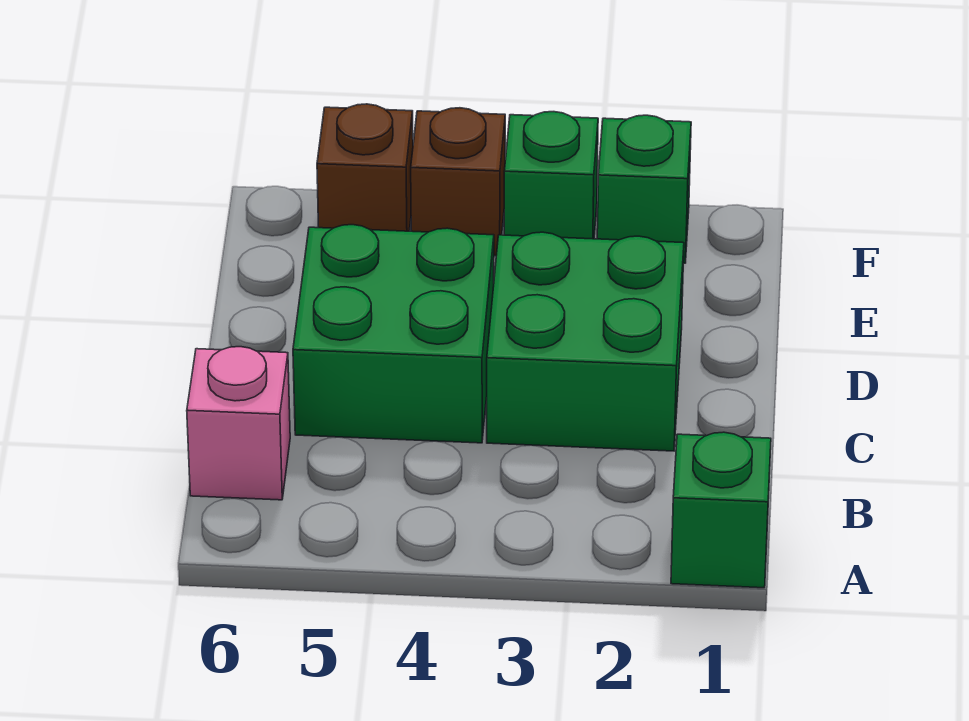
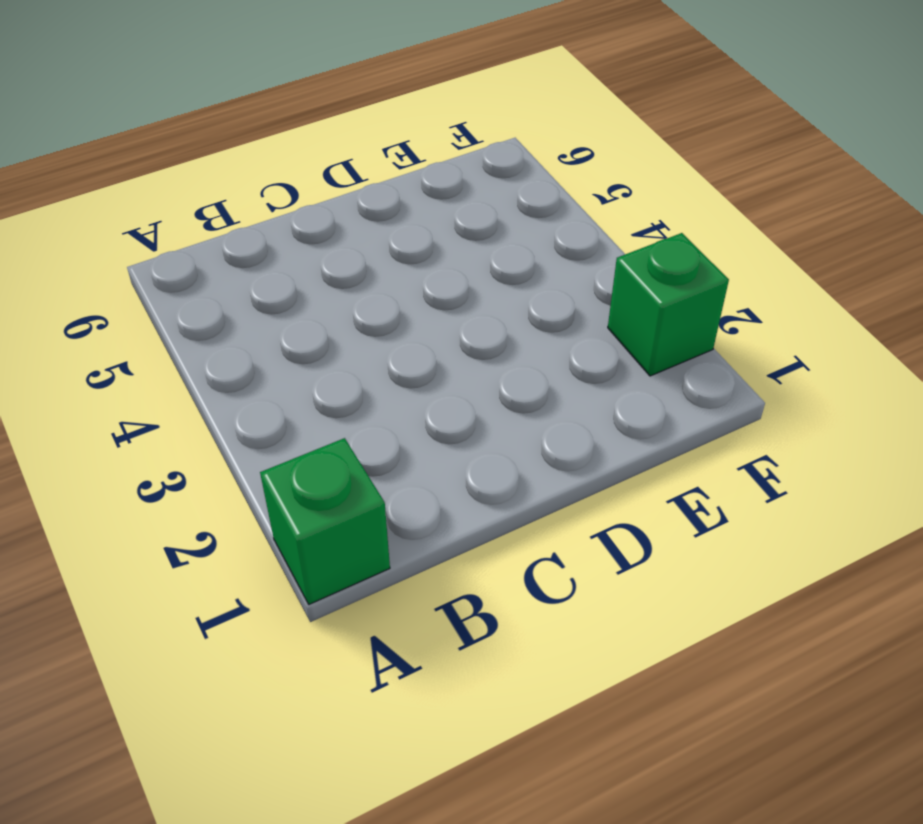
none -> pink 1x1 brick [187,347,290,500]
none -> green 2x2 brick [487,232,684,451]

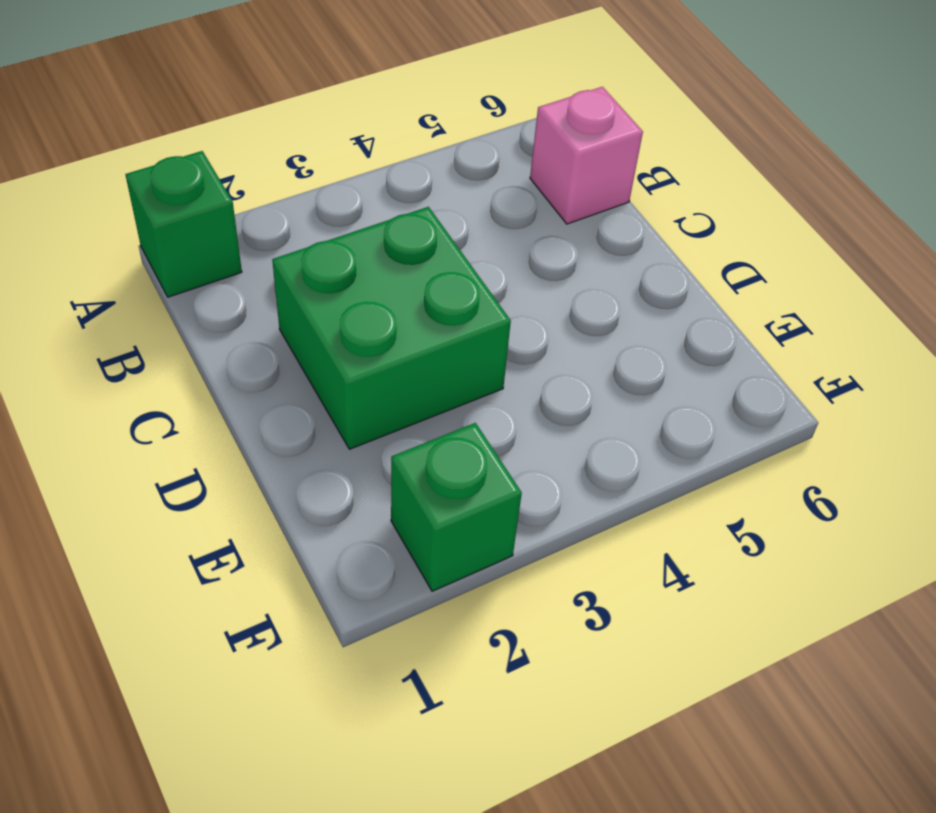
none -> green 2x2 brick [293,225,494,443]
none -> green 1x1 brick [504,112,598,239]

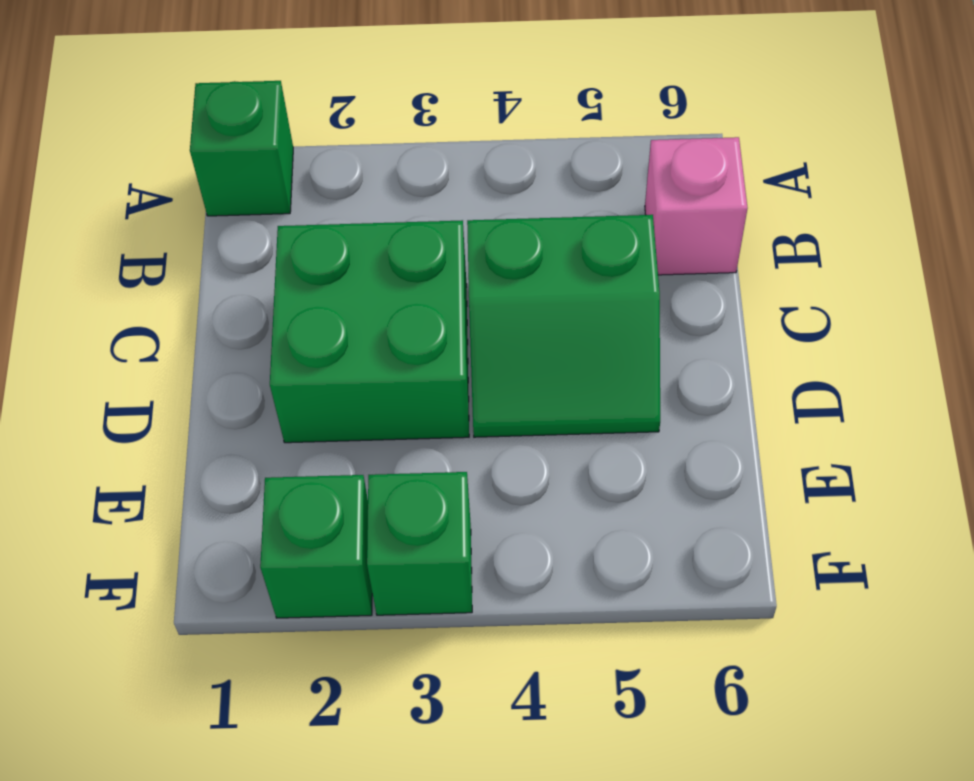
green 2x2 slope [467,215,660,437] -> green 2x2 brick [293,225,494,443]
none -> brown 1x1 brick [411,108,505,256]
none -> brown 1x1 brick [317,104,413,231]

